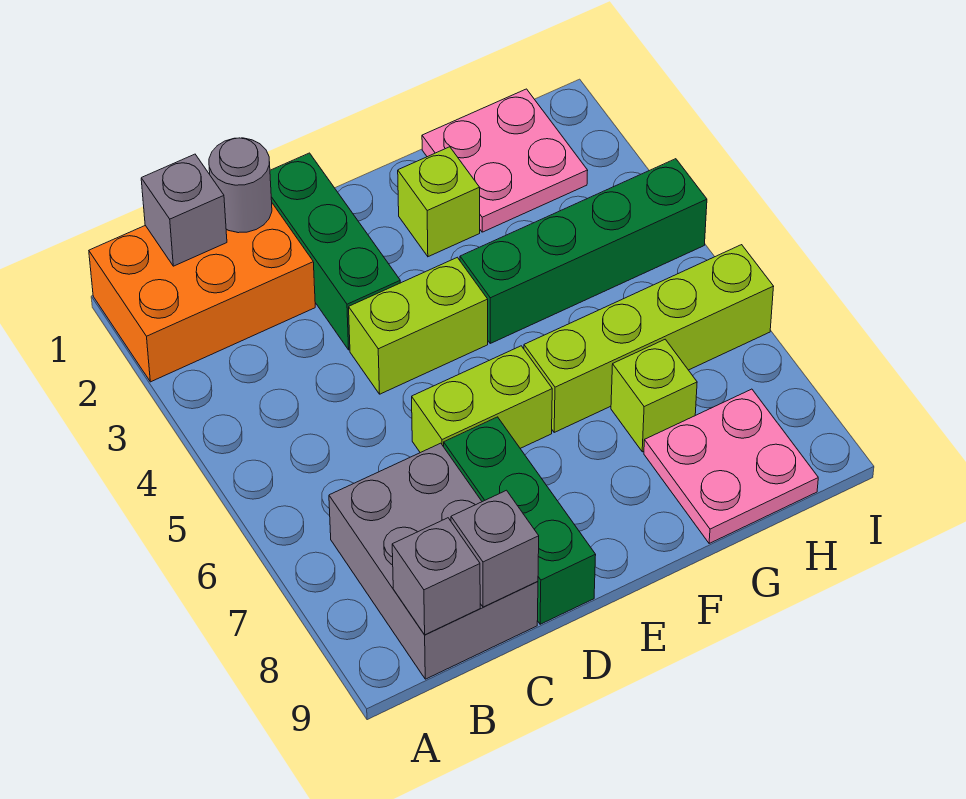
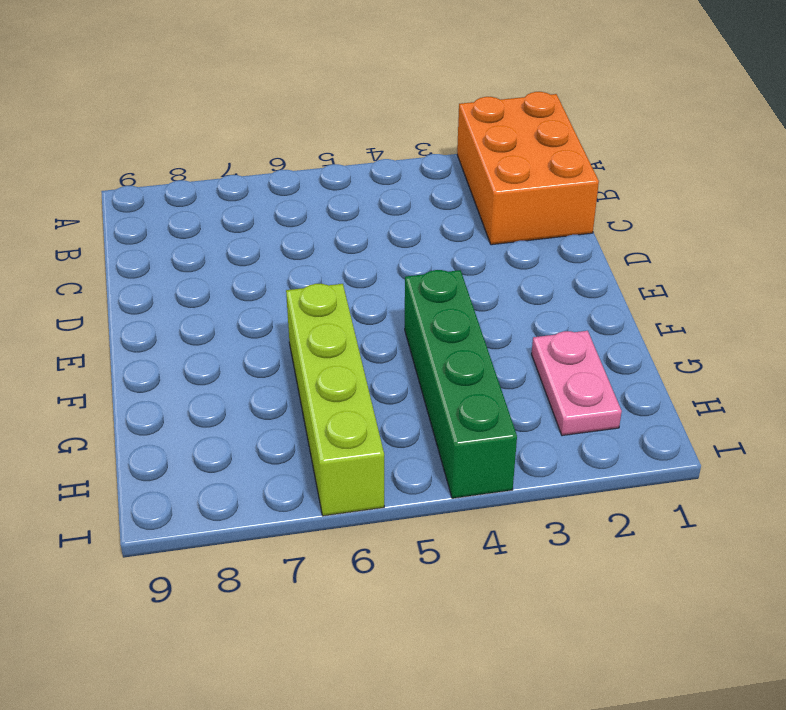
pink 1x2 plate [532,331,622,436] -> pink 2x2 plate [422,89,588,232]
none -> grey 2x3 brick [329,443,538,679]
none -> green 1x3 brick [270,153,400,350]
none -> lime 1x2 brick [349,257,488,394]

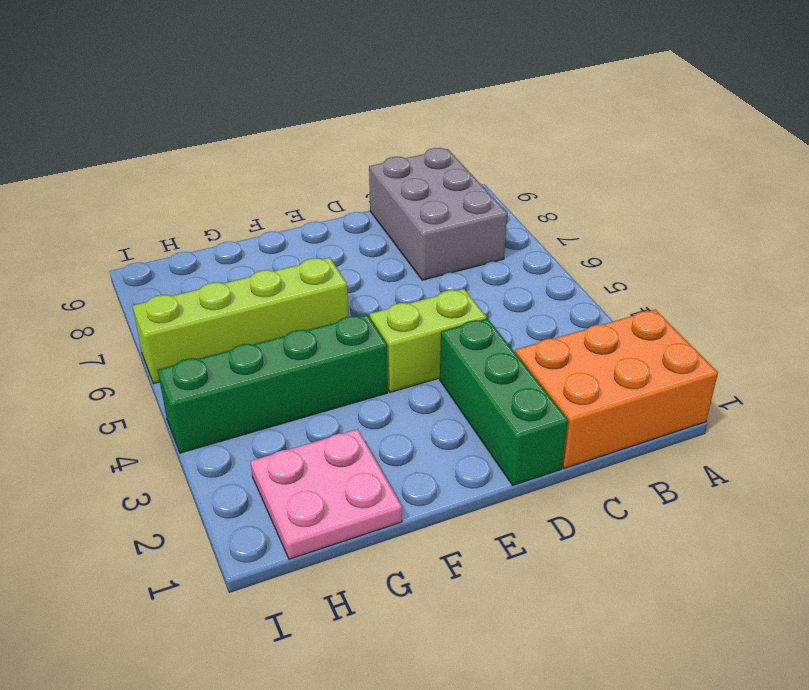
none -> lime 1x2 brick [412,346,552,453]
none -> green 1x3 brick [444,417,596,624]
none -> lime 1x1 brick [398,147,480,257]

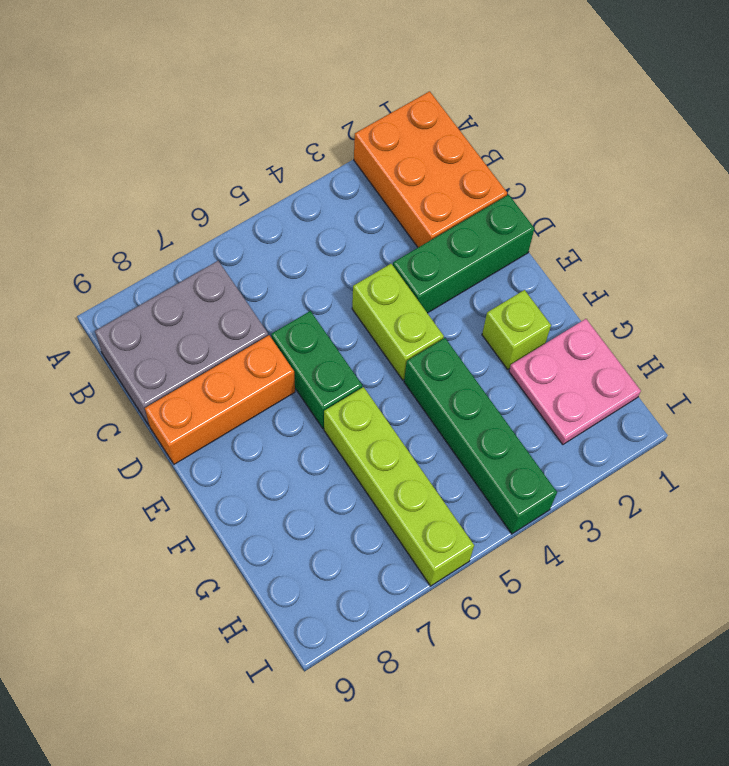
green 1x2 brick [271,311,362,428] -> lime 1x2 brick [412,346,552,453]
orange 1x3 brick [145,335,295,464] -> green 1x3 brick [444,417,596,624]
none -> lime 1x1 brick [611,339,697,452]
none -> pink 2x2 plate [644,389,818,543]
none -> grey 1x1 brick [141,154,227,266]

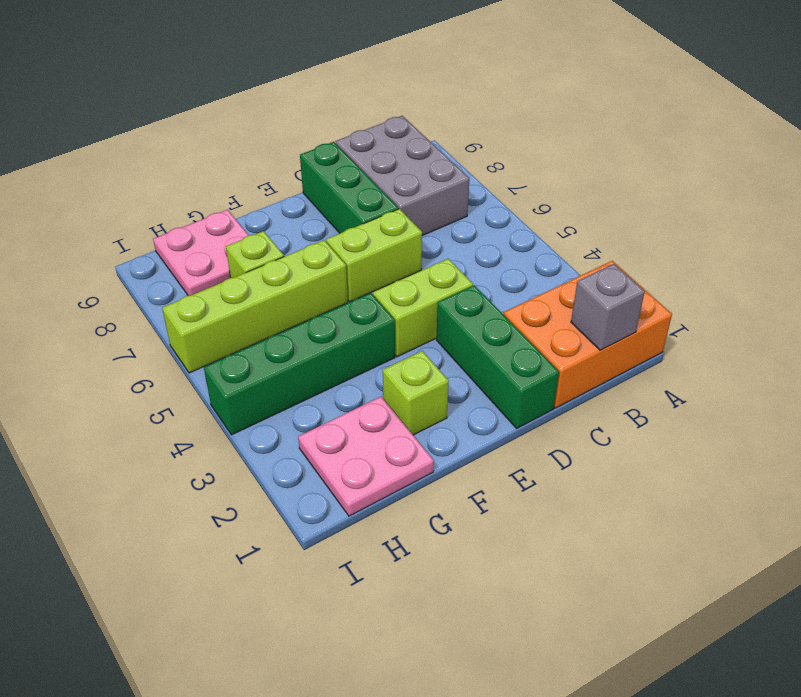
none -> grey 1x1 brick [392,518,480,635]
none -> grey 1x1 round brick [209,138,272,233]
none -> grey 1x1 brick [451,490,539,607]

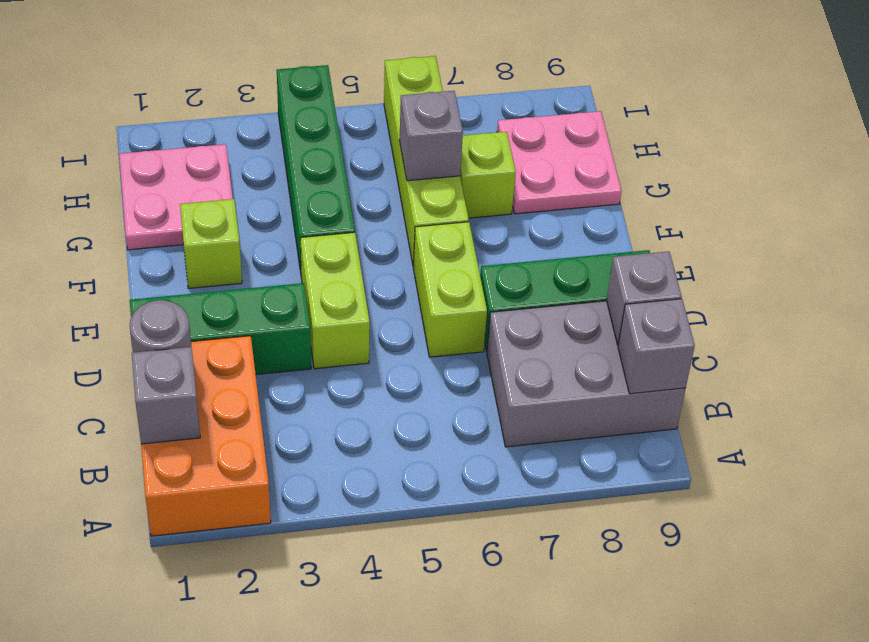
grey 1x1 brick [399,91,463,181] -> none

